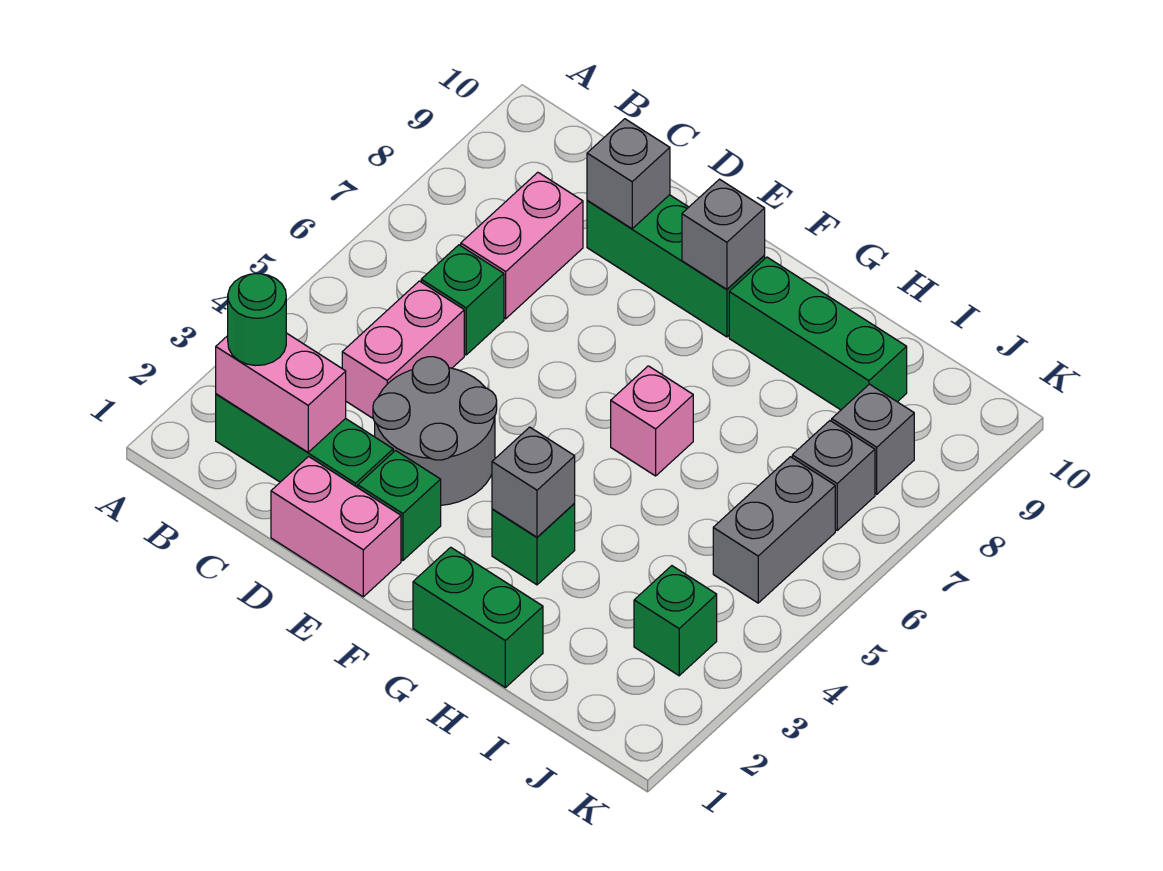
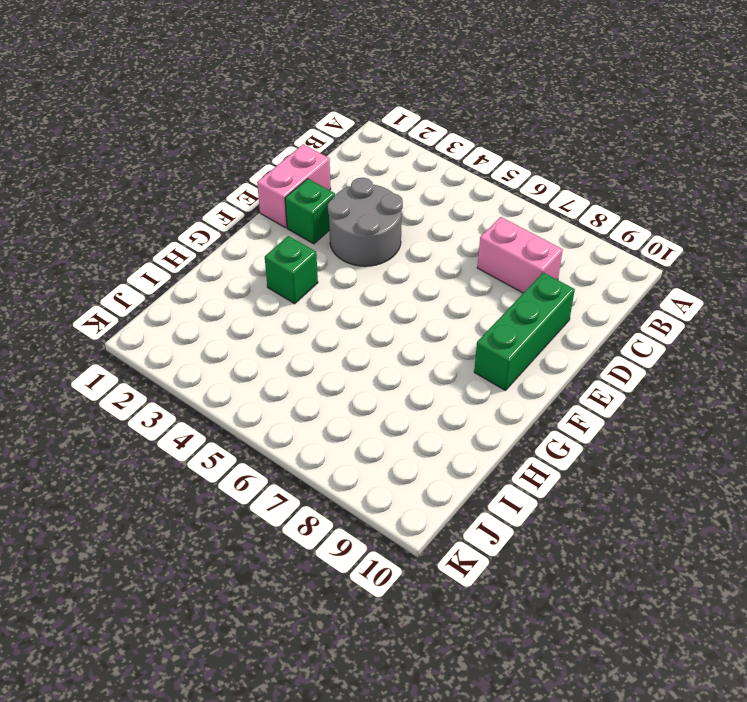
none -> green 1x3 brick [216,394,393,487]
none -> pink 1x2 brick [342,281,464,418]
none -> green 1x1 brick [421,245,504,355]

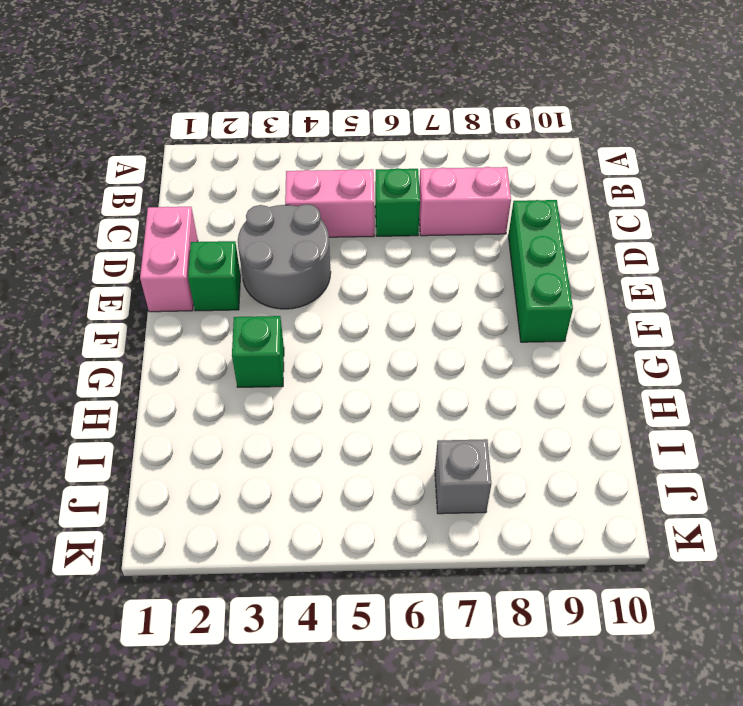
none -> green 1x3 brick [216,394,393,487]
none -> green 1x2 brick [413,547,543,688]
none -> pink 1x1 brick [611,366,693,476]

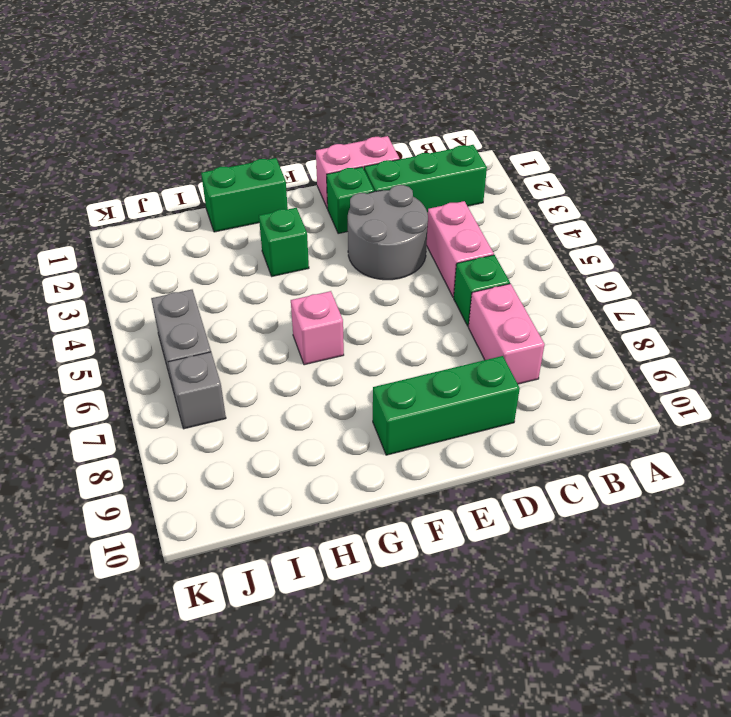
none -> green 1x3 brick [729,257,907,410]
none -> green 1x1 brick [634,566,717,676]
none -> grey 1x1 brick [832,384,914,494]

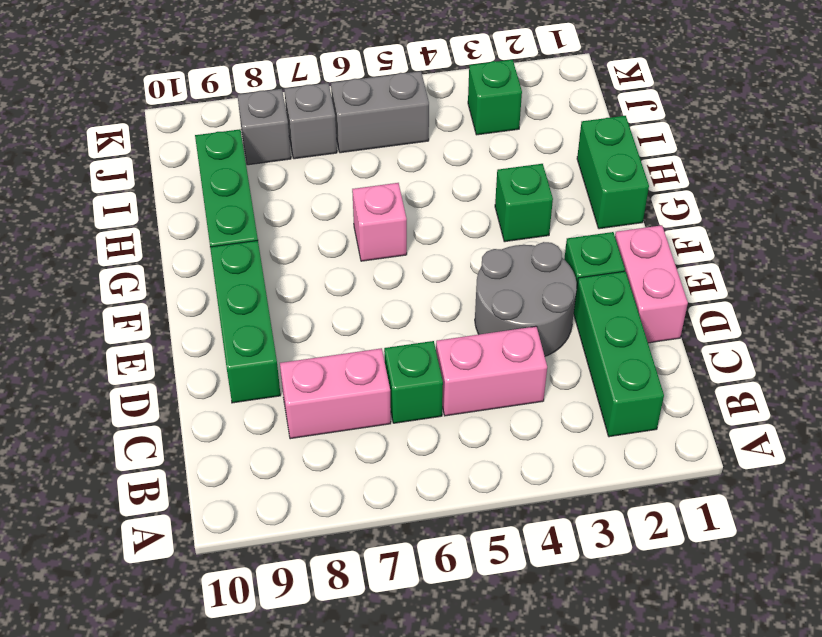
none -> pink 1x2 brick [216,333,346,452]
none -> grey 1x1 brick [587,119,670,229]
none -> grey 1x1 brick [682,179,765,289]

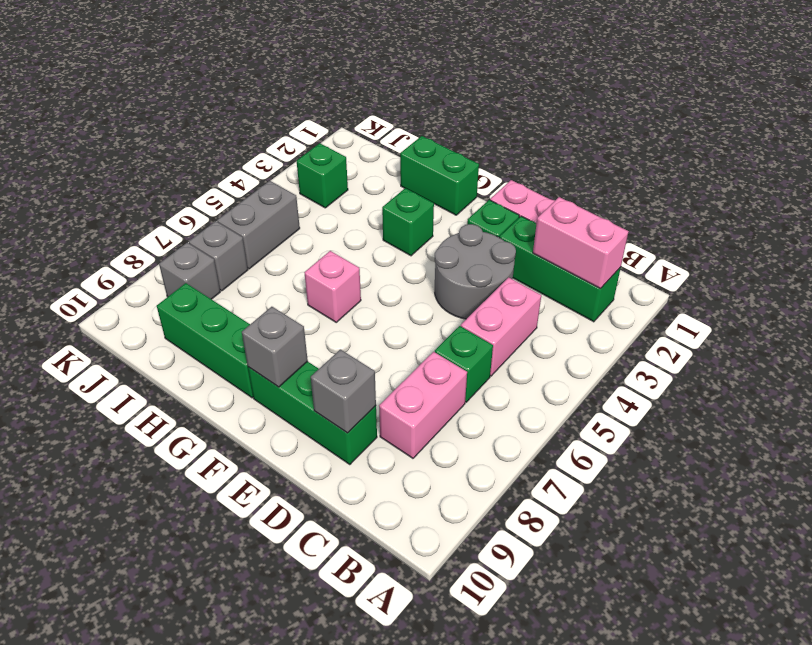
none -> grey 1x1 brick [492,427,575,537]
none -> green 1x1 round brick [228,274,286,366]

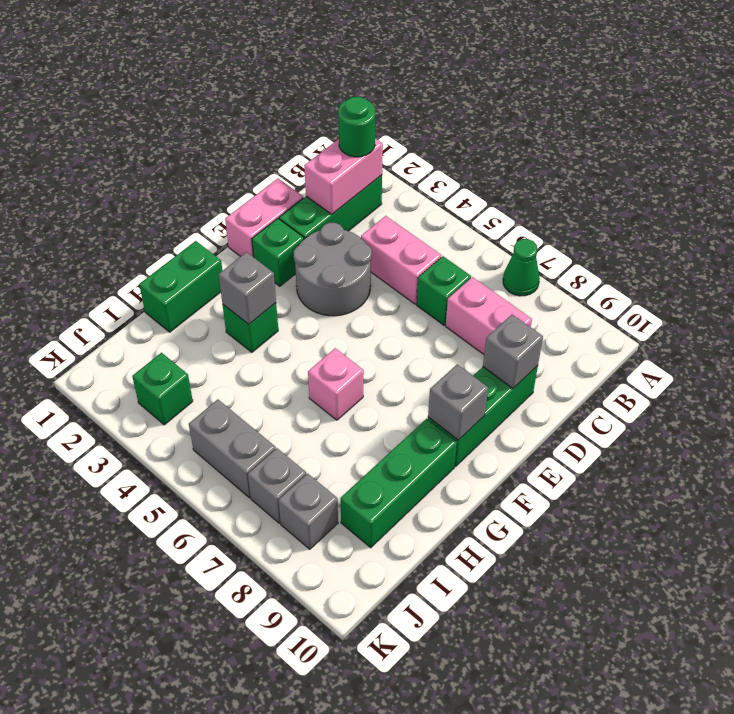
green 1x1 cone [503,239,540,296] -> none

